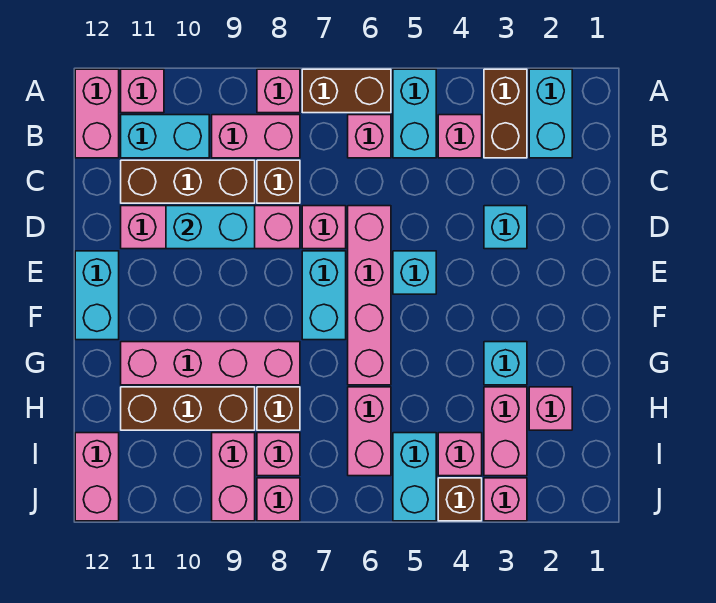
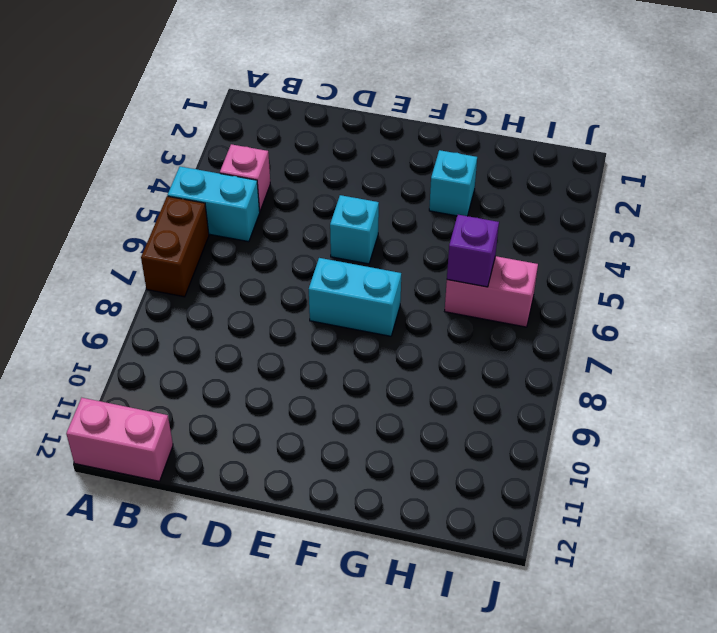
purple 1x1 brick [447,215,499,287] -> none
none -> cyan 1x2 brick [529,69,572,158]
none -> brown 1x2 brick [484,69,527,158]
none -> pink 1x1 brick [257,69,300,113]
none -> pink 1x1 brick [121,69,164,113]

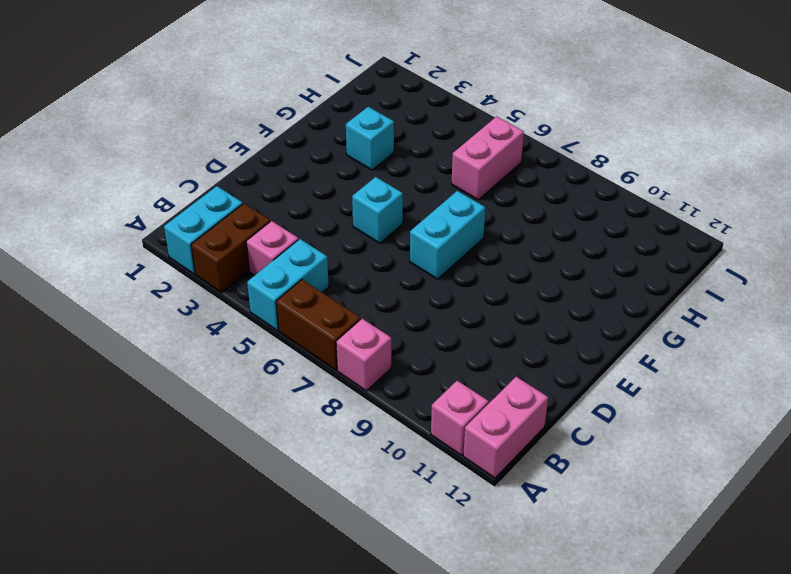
none -> pink 1x1 brick [348,115,391,158]
none -> pink 1x2 brick [212,115,300,158]
none -> cyan 1x2 brick [121,115,209,158]
none -> brown 1x1 brick [257,160,300,203]

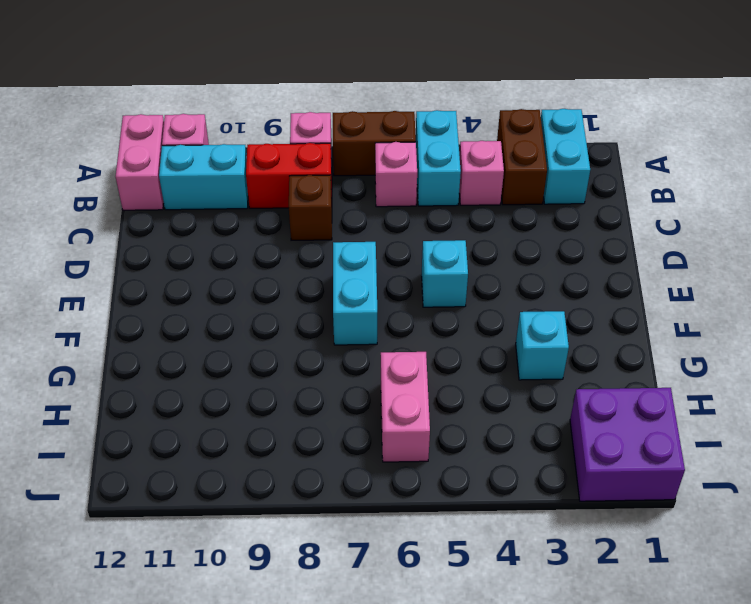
red 1x2 brick [246,143,332,208] -> pink 1x2 brick [212,115,300,158]
purple 2x2 brick [570,388,685,501] -> none
none -> brown 1x3 brick [121,160,255,203]
none -> cyan 1x1 brick [484,206,527,249]
none -> pink 1x4 brick [348,206,391,385]
none -> pink 1x1 brick [302,206,346,249]

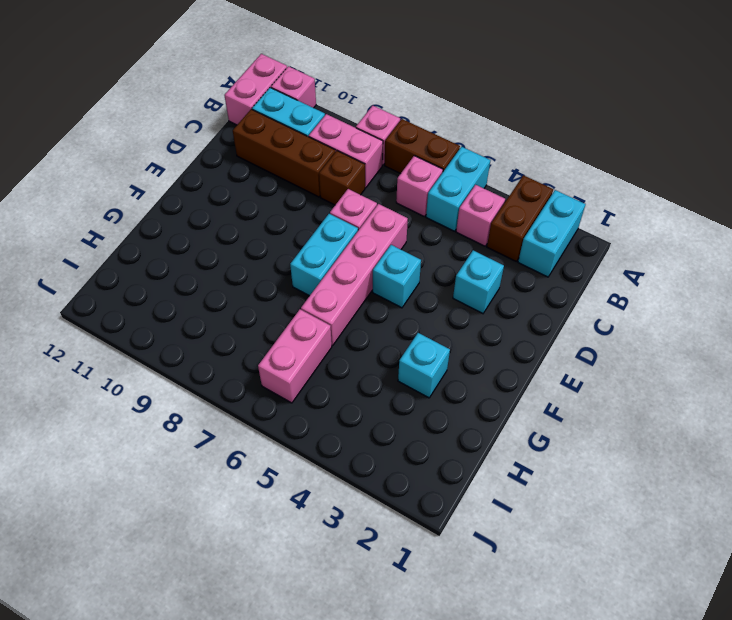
none -> pink 1x4 brick [121,206,300,249]
none -> cyan 1x2 brick [75,251,119,340]
none -> pink 1x4 brick [121,342,300,385]
none -> pink 1x1 brick [529,387,572,430]

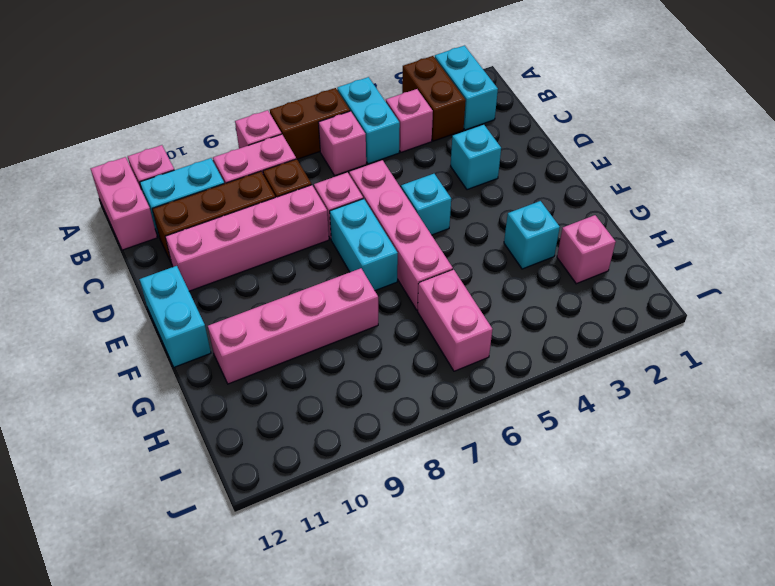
none -> pink 1x2 brick [484,387,527,476]
none -> brown 1x1 brick [257,387,300,430]
none -> brown 1x3 brick [121,387,255,430]
none -> pink 1x1 brick [438,433,482,476]

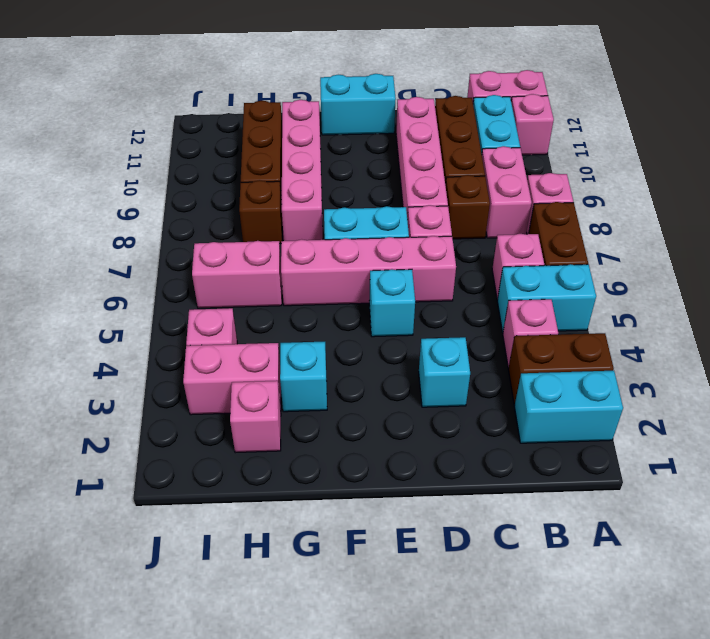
none -> cyan 1x2 brick [393,433,436,521]
none -> pink 1x1 brick [257,433,300,476]
none -> pink 1x2 brick [212,433,255,521]
none -> pink 1x2 brick [75,433,119,521]

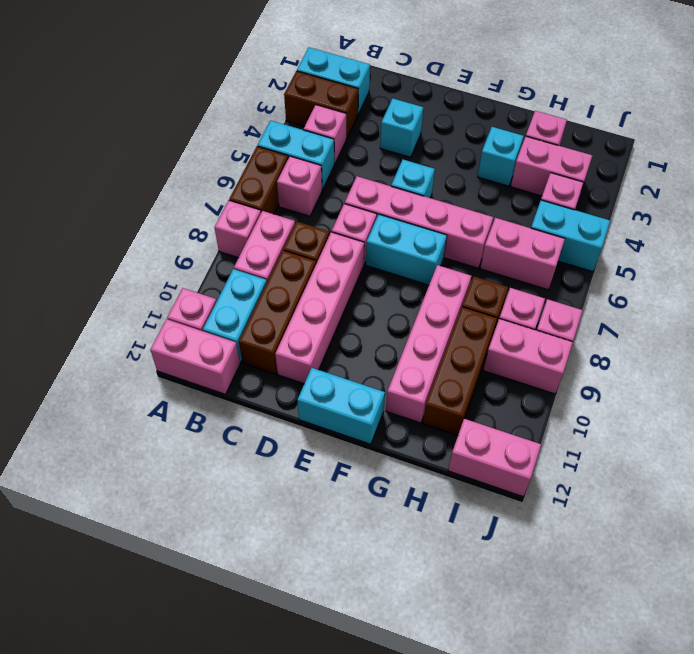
none -> pink 1x1 brick [484,478,527,521]
none -> brown 1x1 brick [438,478,482,521]
none -> cyan 1x2 brick [166,206,255,249]

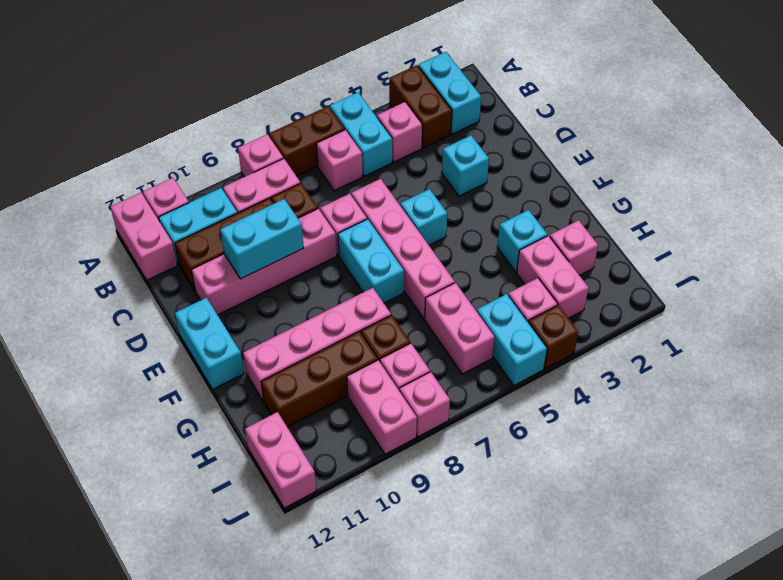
none -> pink 1x1 brick [484,478,527,521]

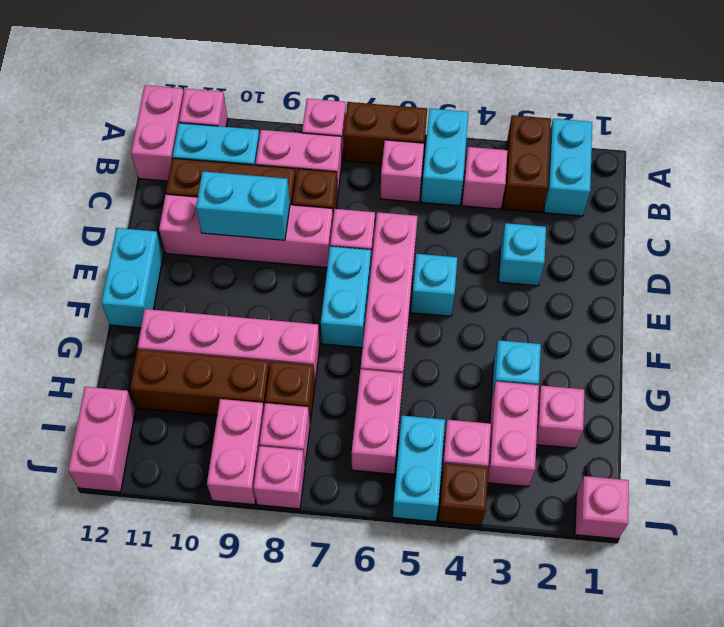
pink 1x1 brick [575,476,629,539] -> pink 1x1 brick moved to [484,478,527,521]

